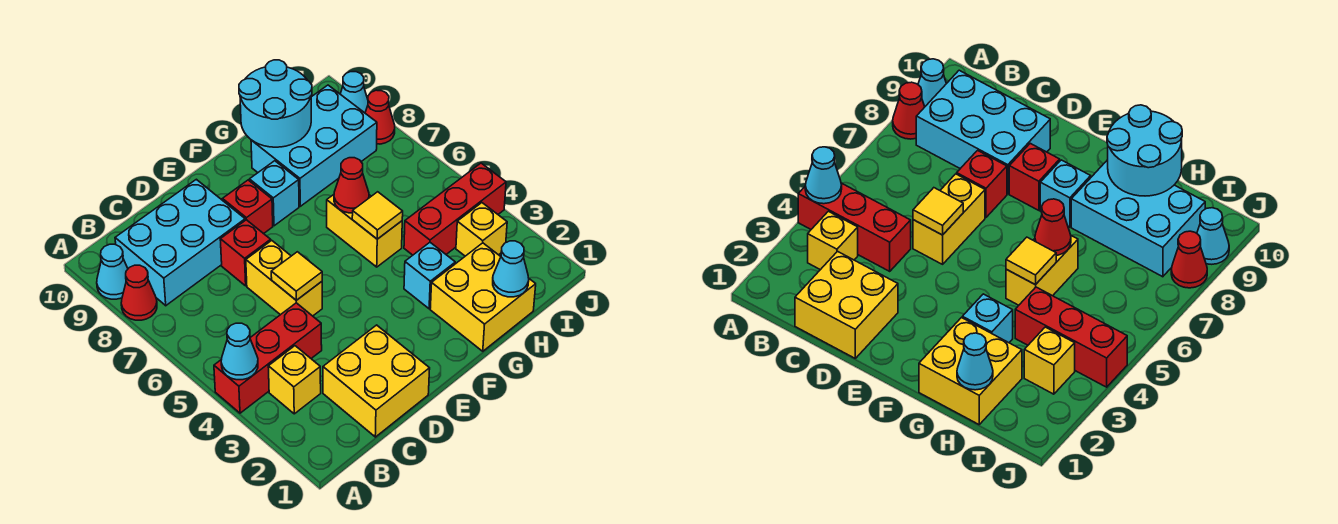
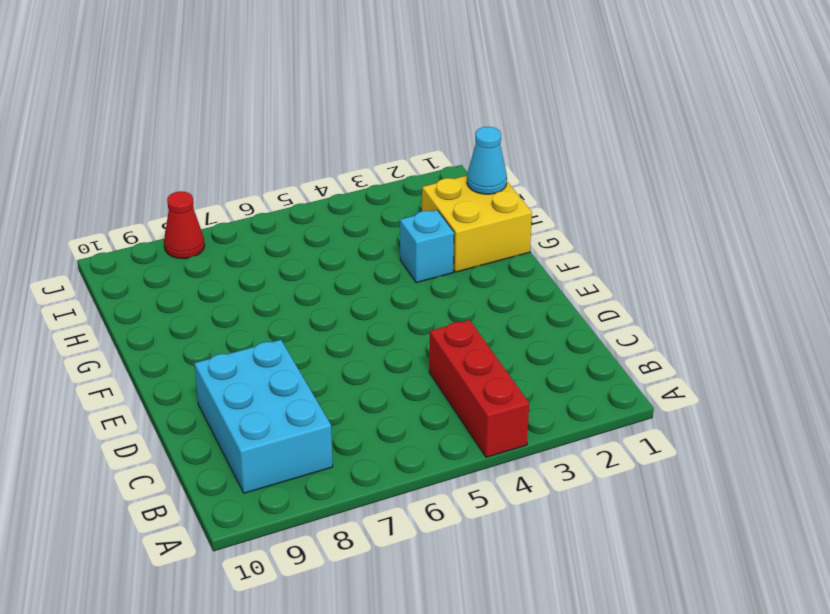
none -> red 1x1 cone [121,265,157,320]
none -> cyan 1x1 cone [97,244,128,299]
none -> yellow 1x1 brick [268,346,321,414]

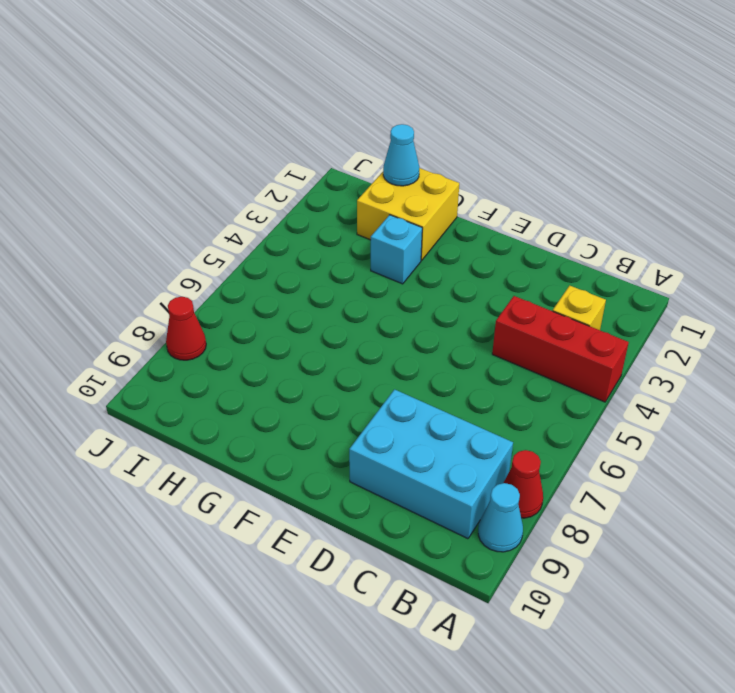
none -> yellow 2x2 brick [323,325,430,437]
none -> yellow 1x2 brick [246,240,322,316]
none -> red 1x1 brick [220,220,271,286]

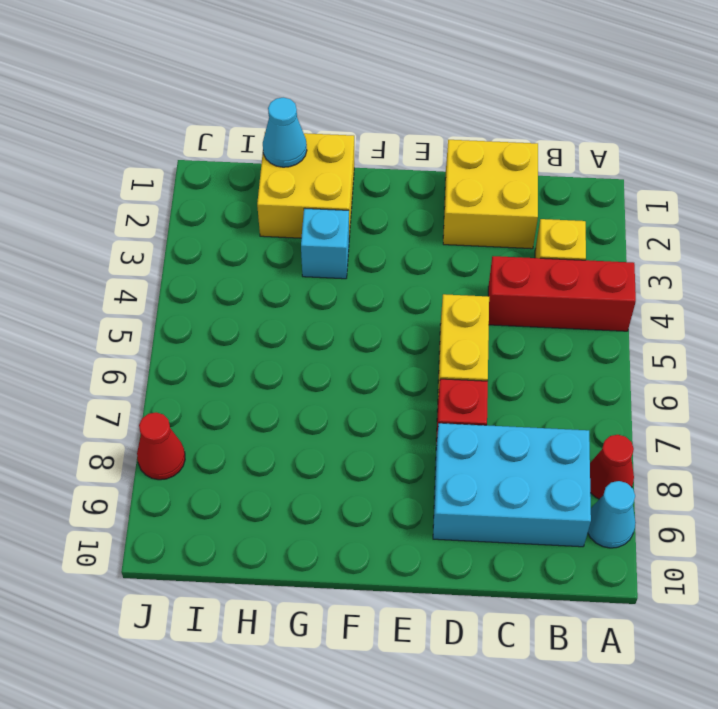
none -> red 1x1 brick [223,180,273,234]
none -> cyan 1x1 brick [249,161,299,226]
none -> yellow 1x2 brick [327,195,402,267]

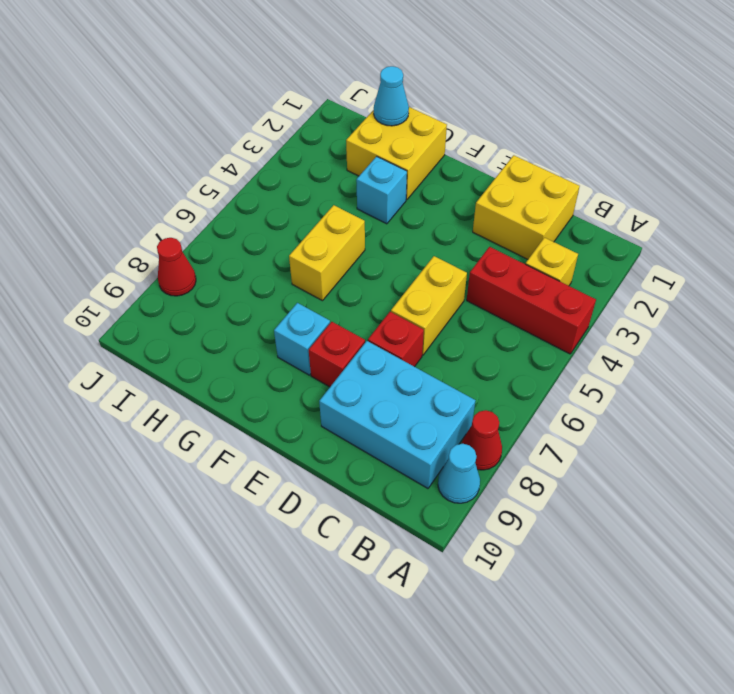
none -> cyan 2x3 brick [251,85,377,206]
none -> red 1x3 brick [404,163,506,255]
none -> yellow 1x1 brick [456,203,507,256]

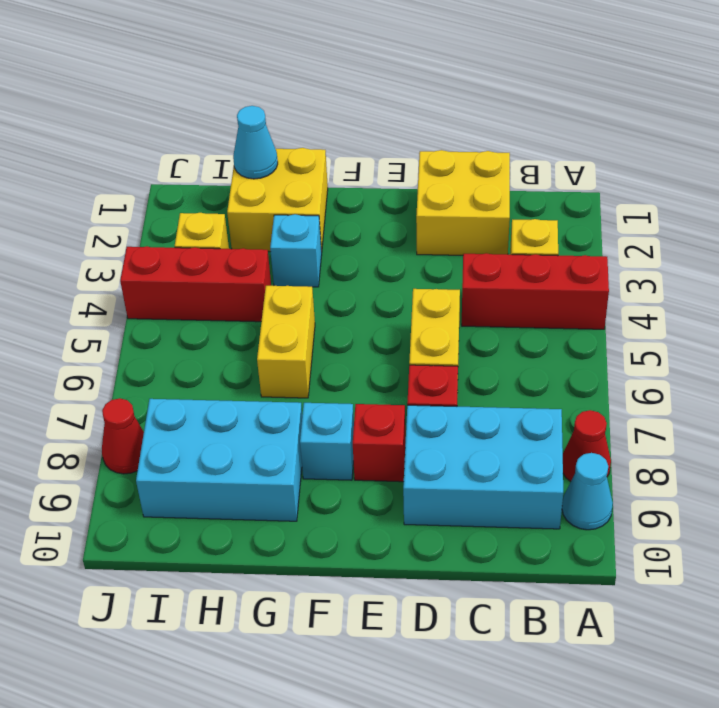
none -> cyan 1x1 cone [340,72,368,113]
none -> cyan 1x1 cone [221,323,258,380]
none -> yellow 1x1 tile [271,252,322,300]

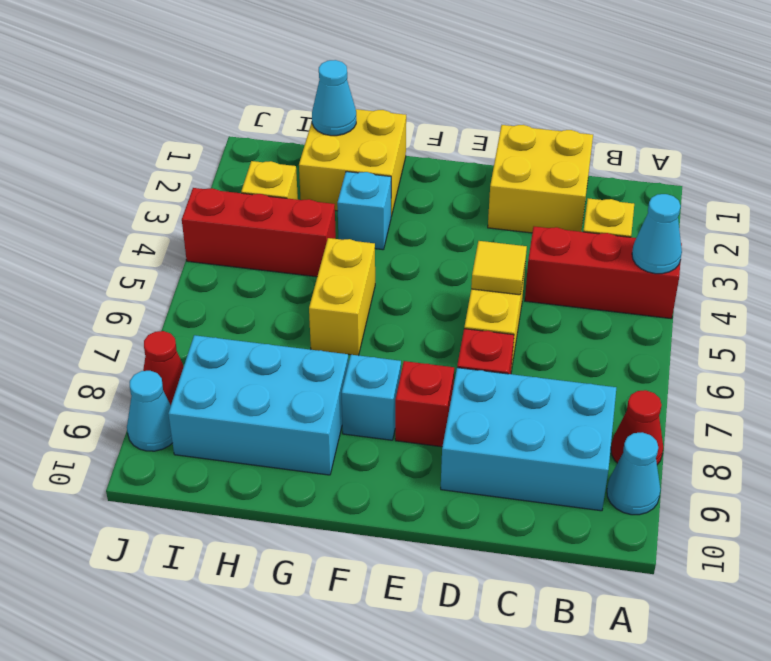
none -> yellow 1x1 tile [352,192,403,239]
none -> red 1x1 cone [334,158,369,213]
none -> cyan 2x2 round brick [239,60,312,147]

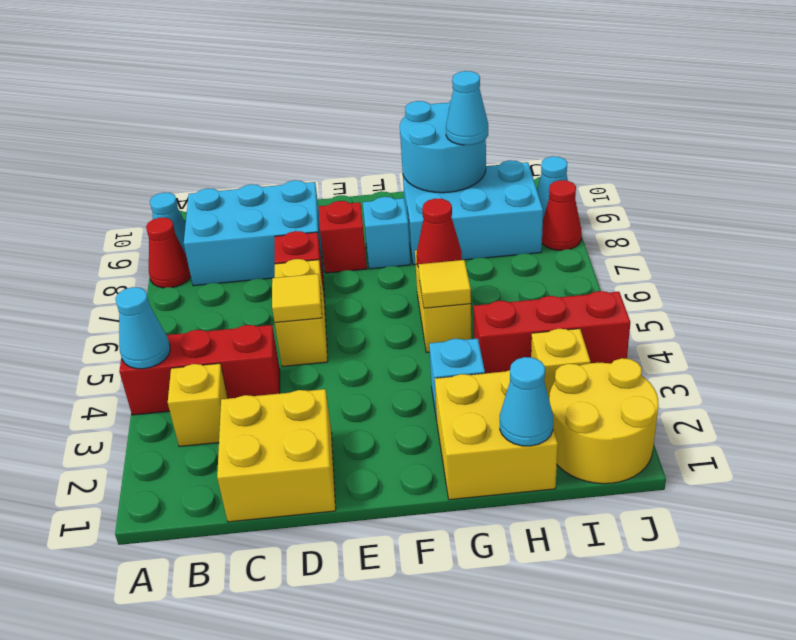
cyan 1x1 cone [446,71,488,145] -> none
yellow 2x2 round brick [549,358,659,484] -> none

